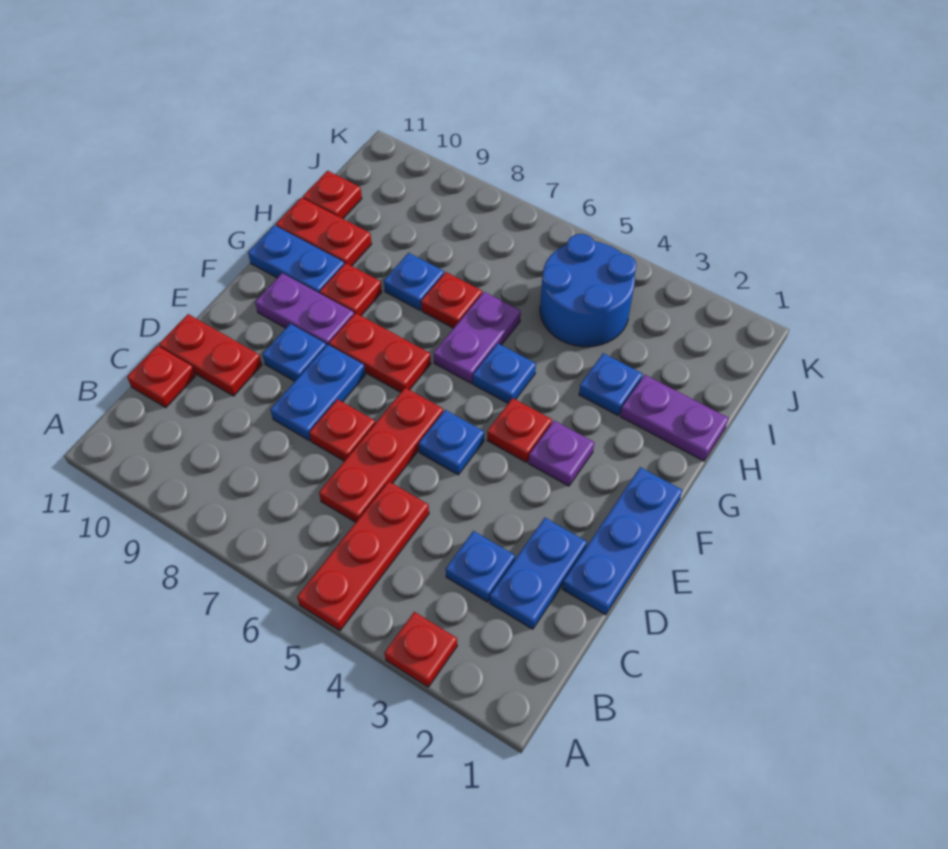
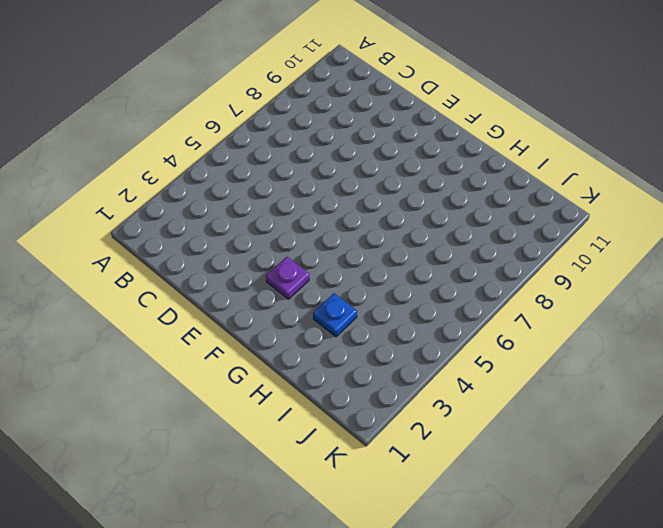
none -> red 1x1 plate [385,612,457,687]
none -> red 1x3 plate [297,481,429,631]
none -> blue 1x2 plate [490,518,587,629]

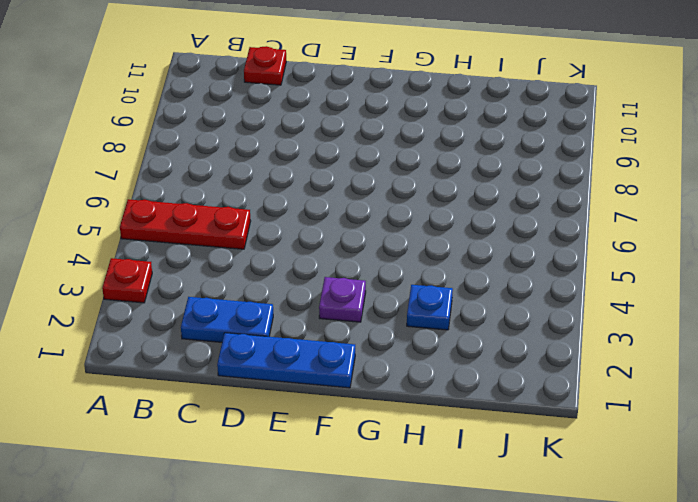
none -> blue 1x1 plate [446,531,515,602]
none -> red 1x3 plate [319,388,443,522]
none -> red 1x1 plate [309,399,375,461]

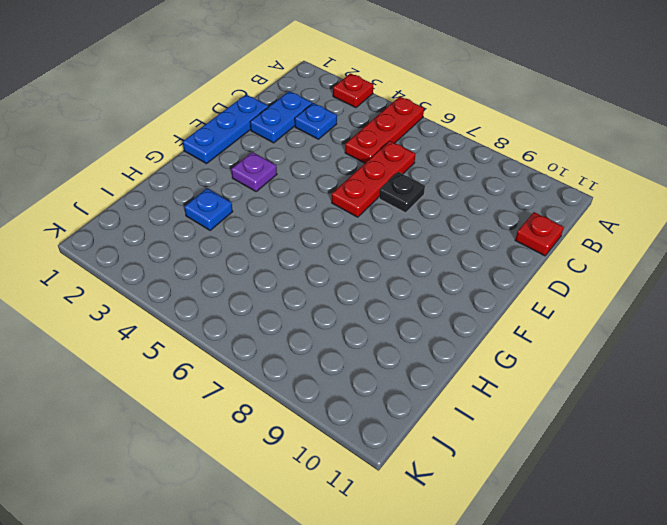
black 1x1 plate [379,172,425,213] -> red 1x1 plate [309,399,375,461]
none -> blue 1x2 plate [270,345,365,441]
none -> red 1x2 plate [159,314,262,396]
none -> blue 1x1 plate [419,410,484,475]

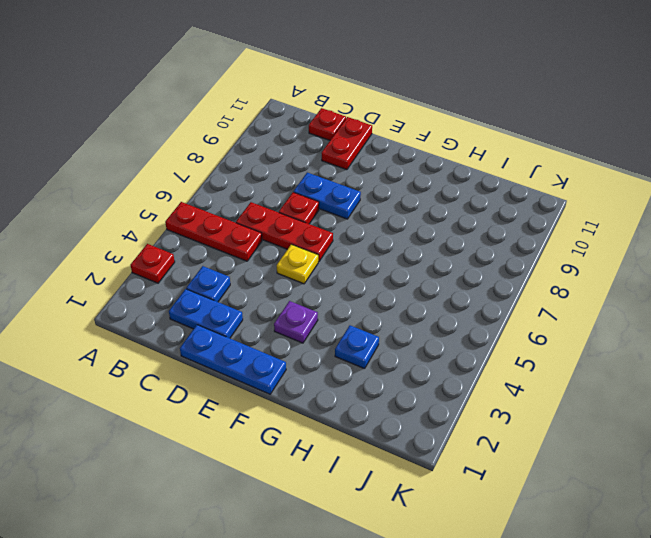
yellow 1x1 plate [277,244,318,284] -> blue 1x1 plate [419,410,484,475]
none -> blue 1x1 plate [263,324,326,381]
none -> red 1x1 plate [487,398,552,462]
none -> red 1x2 plate [329,313,431,392]

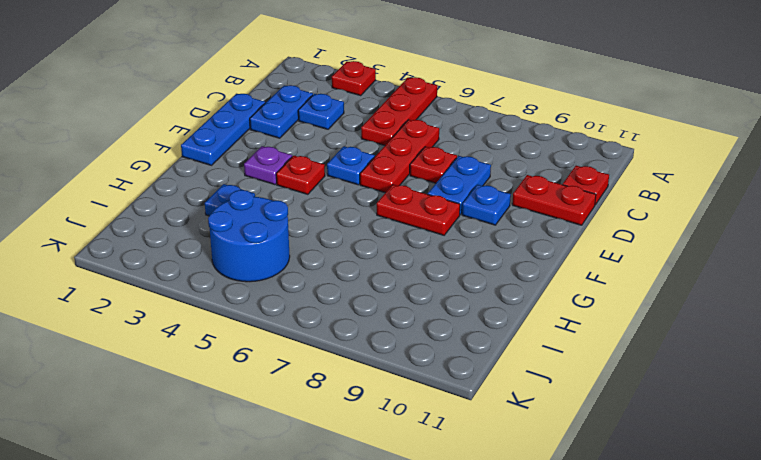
none -> purple 1x2 plate [255,273,354,346]
none -> blue 1x1 plate [473,344,536,403]
none -> purple 1x2 plate [434,292,521,383]

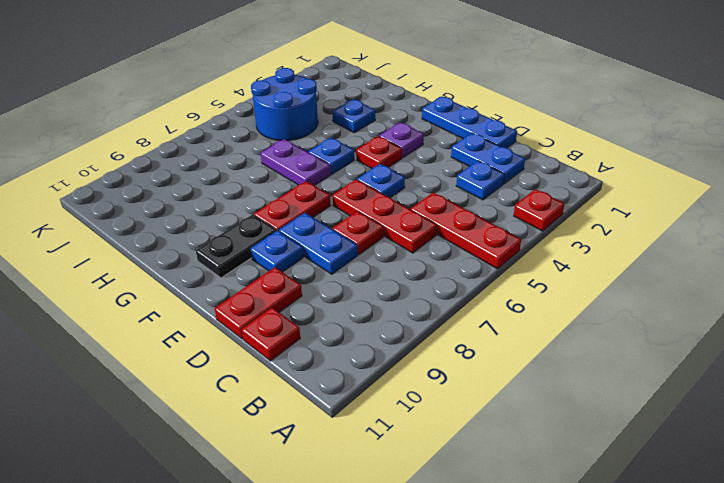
black 1x2 plate [196,214,277,278] -> purple 1x2 plate [255,273,354,346]
none -> red 1x1 plate [320,263,382,315]
none -> blue 1x2 plate [248,225,344,293]
none -> purple 1x2 plate [620,375,729,461]

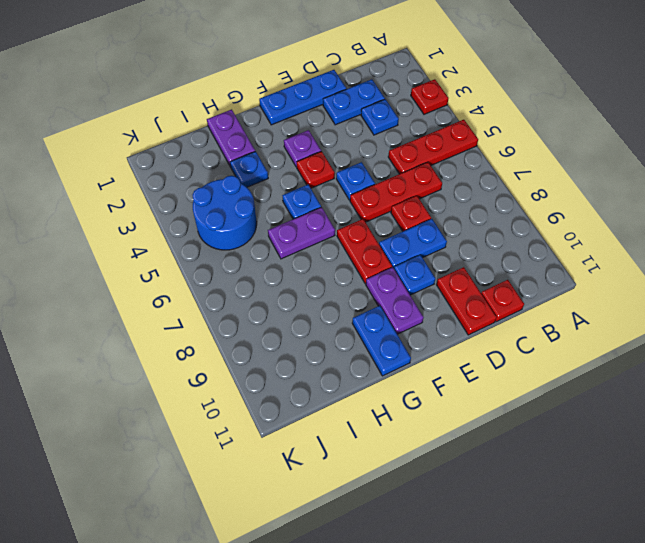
none -> red 1x1 plate [320,263,382,315]
none -> red 1x1 plate [421,272,482,328]
none -> blue 1x1 plate [384,253,444,310]

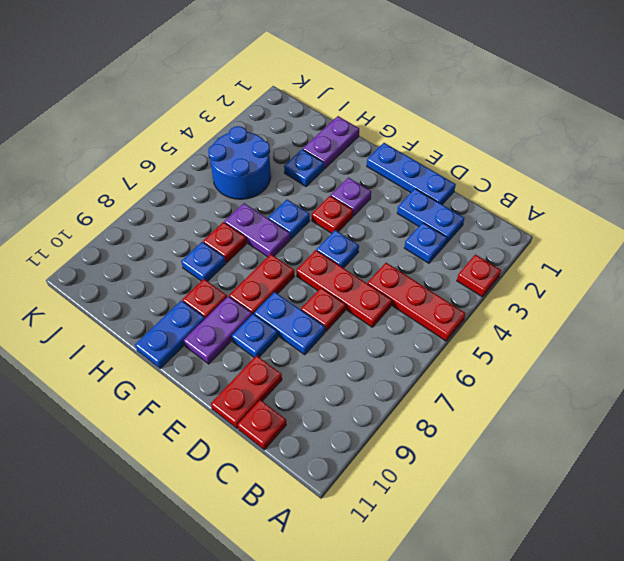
none -> red 1x2 plate [276,198,371,266]
none -> red 1x1 plate [303,171,362,219]

